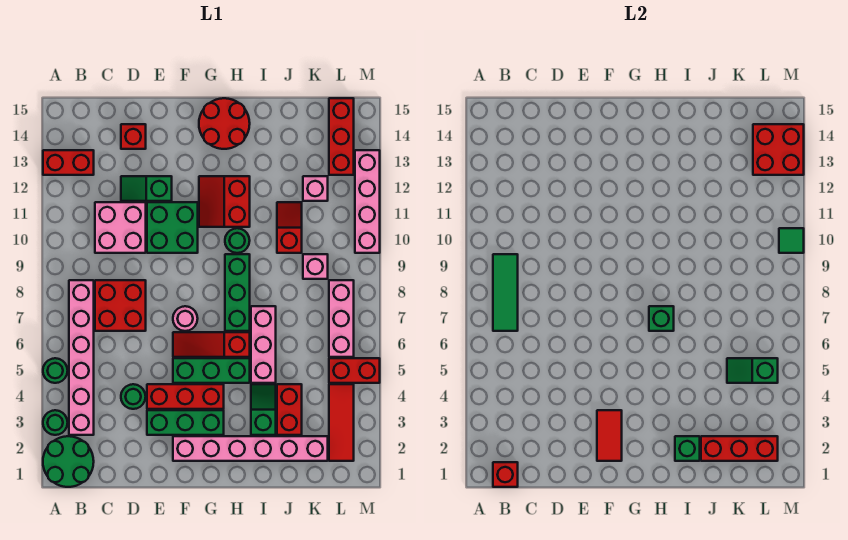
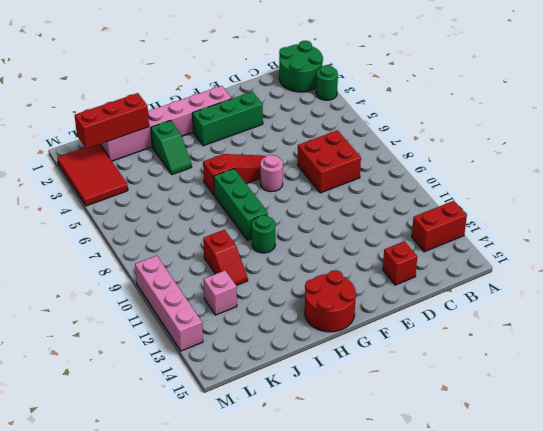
red 2x3 tile [57,144,128,206] -> red 1x3 tile [329,384,354,461]
none -> green 1x1 round brick [43,358,68,383]
none -> pink 1x6 brick [69,280,94,435]
none -> pink 2x2 brick [95,202,146,253]
none -> green 1x1 round brick [121,384,146,409]

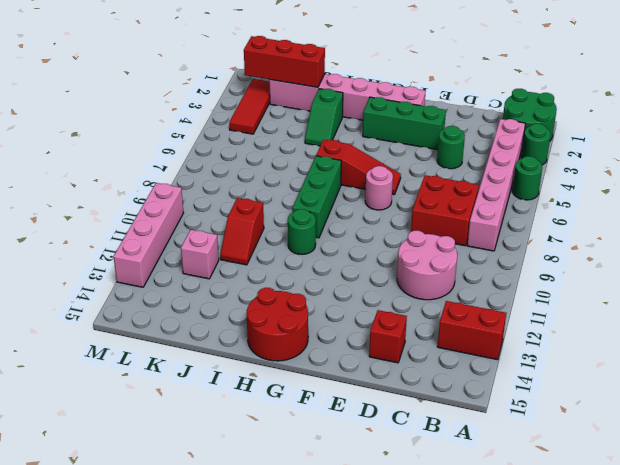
pink 2x2 round brick [397,231,457,300] -> pink 2x2 brick [95,202,146,253]
none -> green 1x2 slope [121,176,172,201]
none -> red 1x3 brick [147,384,224,409]
none -> green 2x2 brick [147,202,198,253]
none -> green 1x3 brick [173,358,250,383]

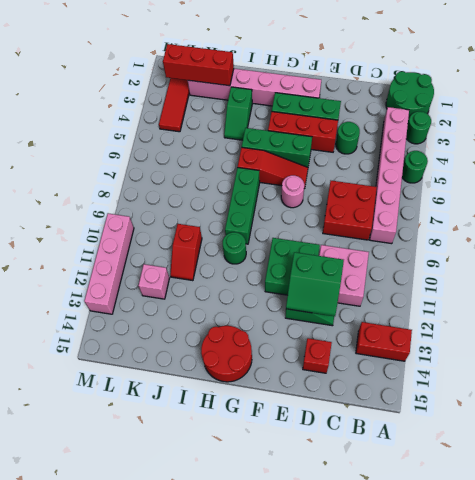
green 2x2 slope [286,252,344,316] -> none
none -> red 2x2 slope [199,176,250,227]
none -> pink 1x3 brick [251,306,276,383]
none -> red 1x2 brick [277,384,302,435]
none -> pink 1x1 brick [303,254,328,279]

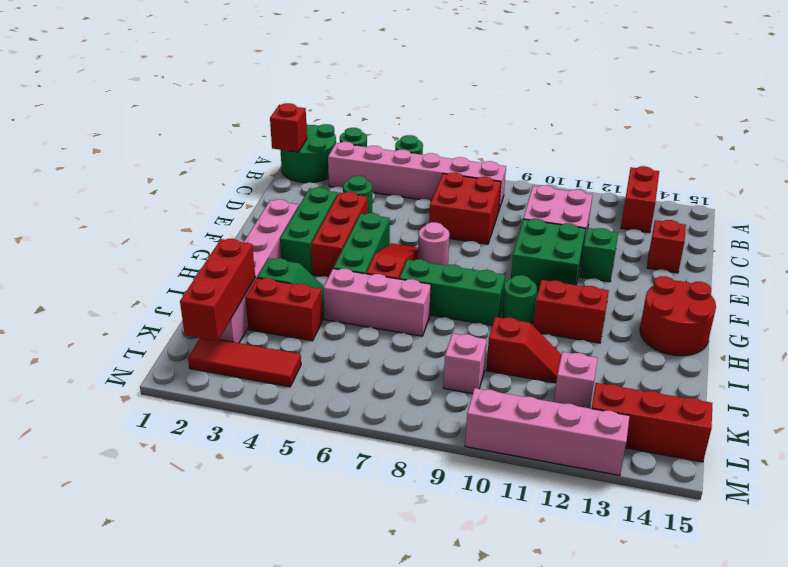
none -> red 1x2 brick [329,358,380,383]
none -> pink 1x3 brick [329,280,354,357]
none -> green 1x3 tile [493,254,518,331]
none -> red 1x2 tile [597,410,622,461]

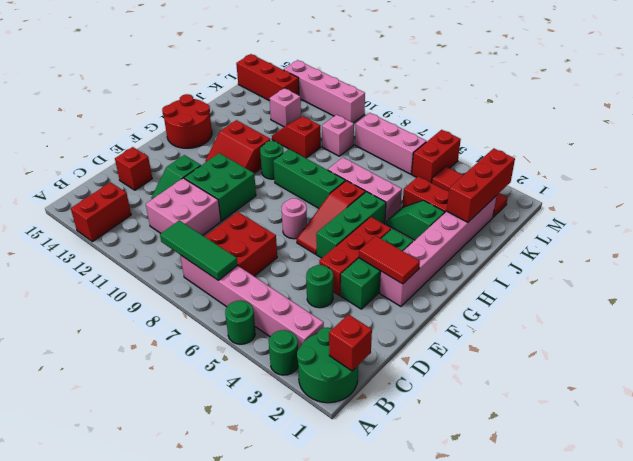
none -> green 1x1 brick [649,306,674,331]
none -> green 1x1 brick [675,436,700,461]
none -> green 1x2 slope [727,358,778,383]
none -> red 2x2 brick [753,124,804,175]

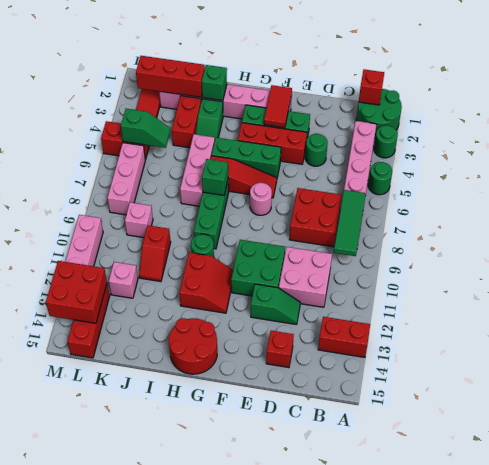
none -> green 1x1 tile [779,228,804,253]

